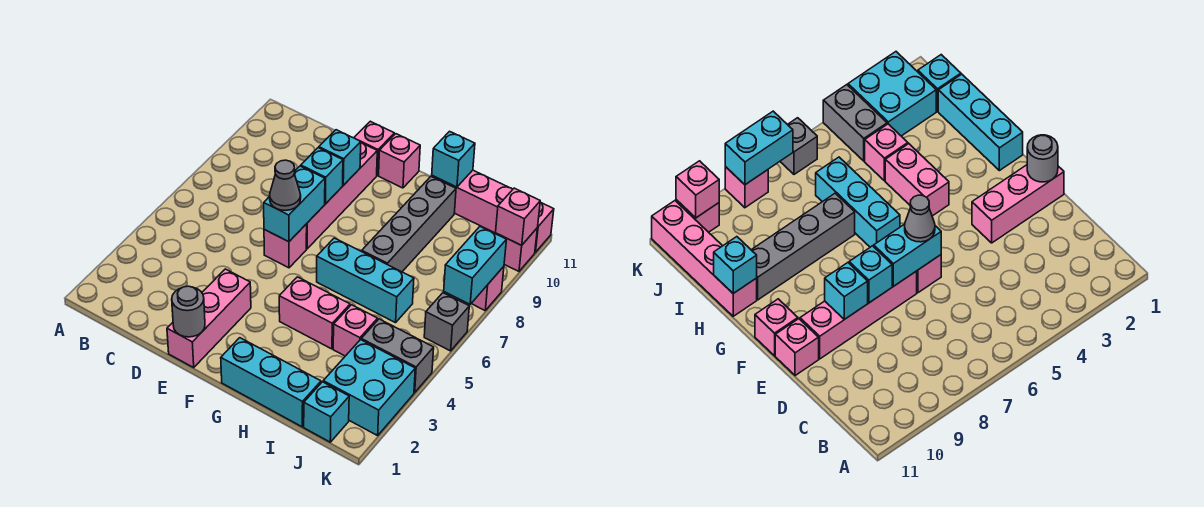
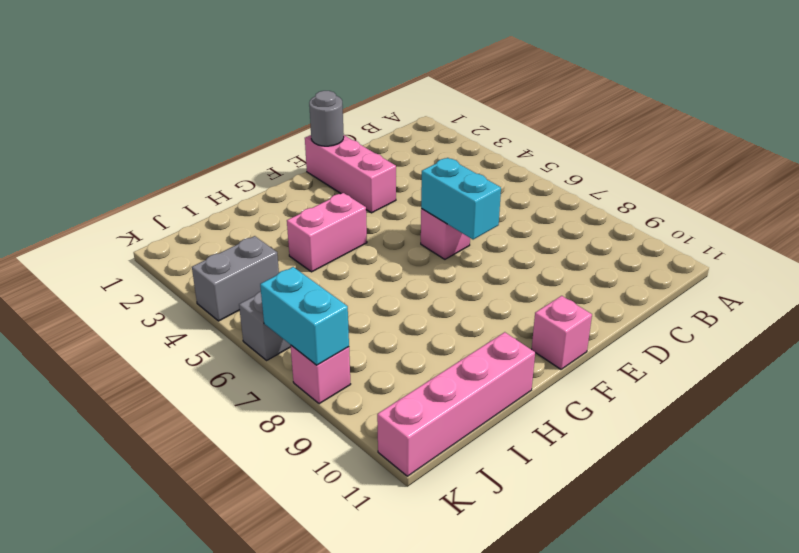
none -> pink 1x4 brick [306,143,377,249]
none -> pink 1x1 brick [354,121,394,175]
none -> cyan 1x3 brick [221,338,321,427]

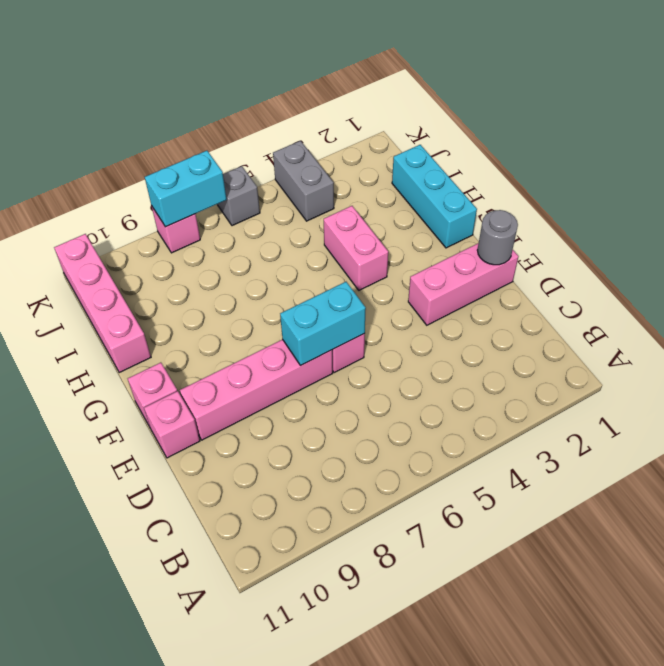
none -> cyan 1x3 brick [317,238,414,323]
none -> grey 1x4 brick [362,176,456,272]
none -> pink 1x1 brick [333,305,378,356]

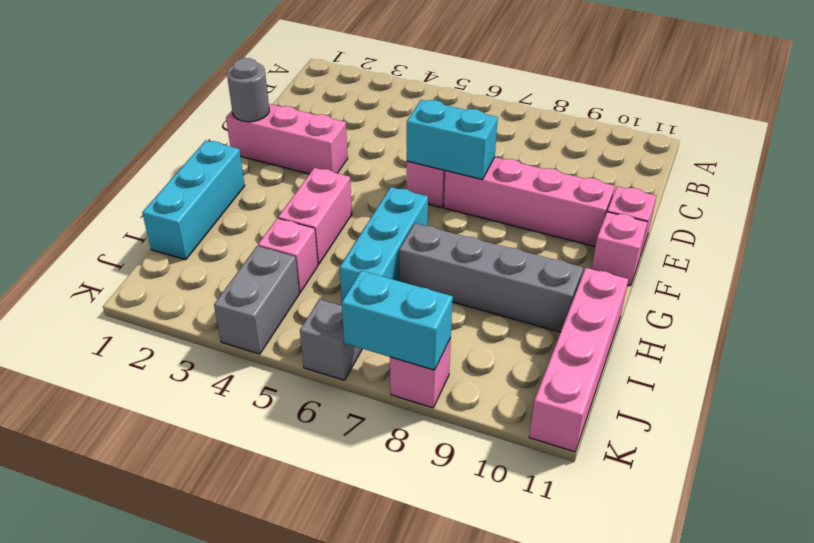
none -> cyan 1x1 brick [304,382,349,442]
none -> cyan 2x2 brick [323,340,415,436]
none -> pink 1x1 brick [495,229,537,271]

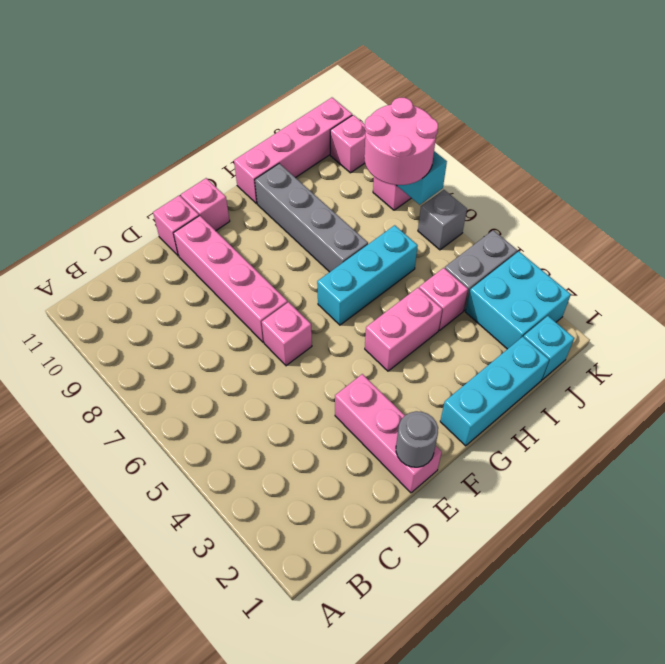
pink 2x2 round brick [364,98,438,185] -> none
none -> cyan 1x2 brick [264,166,325,242]
none -> cyan 1x1 brick [301,148,343,204]
none -> cyan 1x1 brick [319,130,361,185]

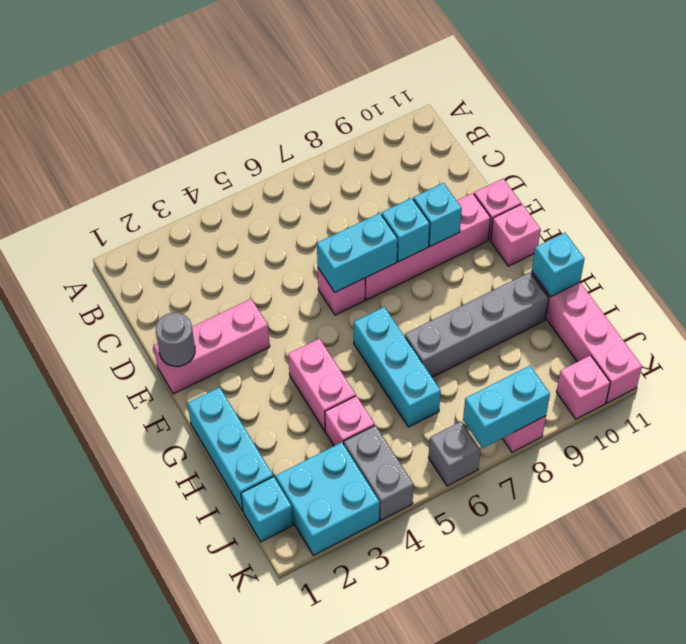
none -> pink 1x1 brick [496,188,540,245]
none -> grey 1x1 cone [270,160,301,211]

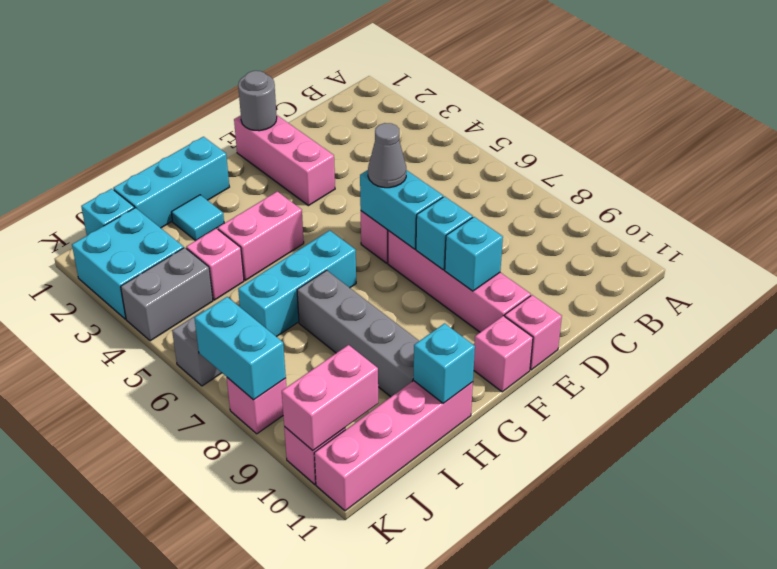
cyan 1x1 tile [171,195,224,241] -> none
pink 1x2 brick [282,345,378,450] -> pink 1x1 brick [496,188,540,245]

